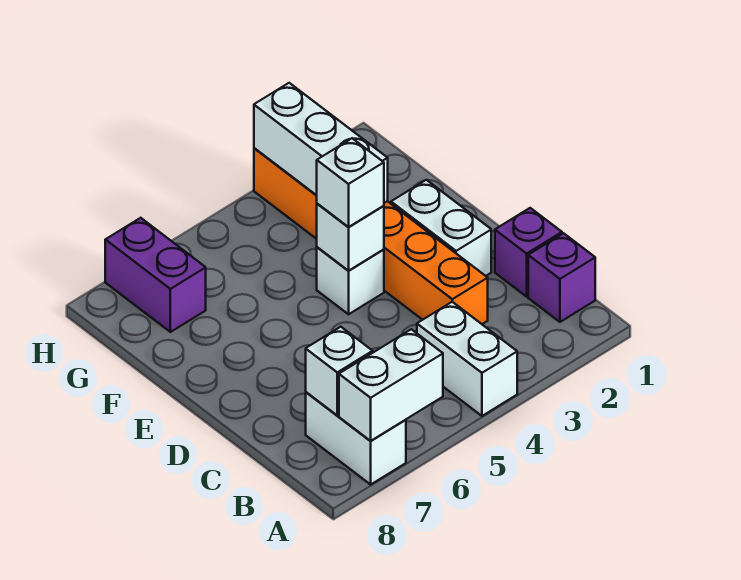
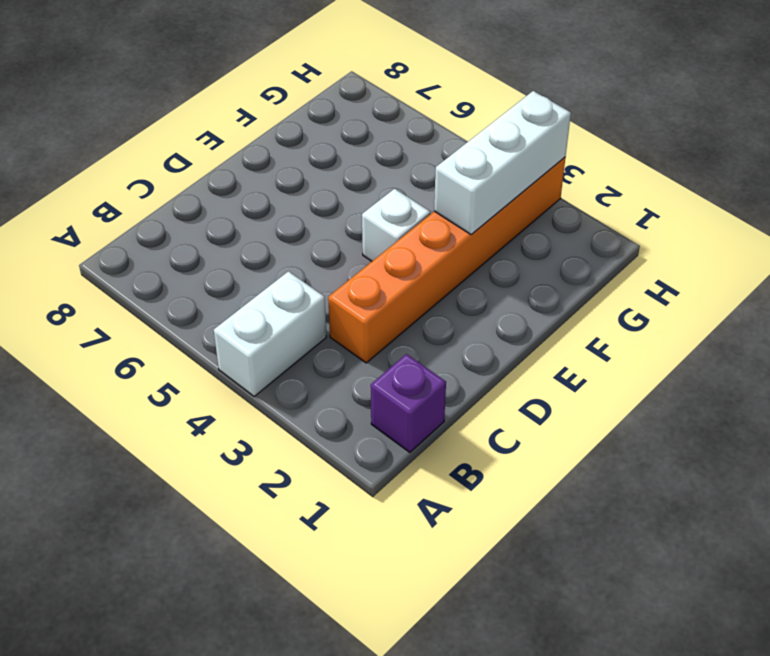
none -> white 1x2 brick [306,392,406,484]
none -> purple 1x1 brick [495,208,562,297]
none -> white 1x2 brick [391,180,491,276]

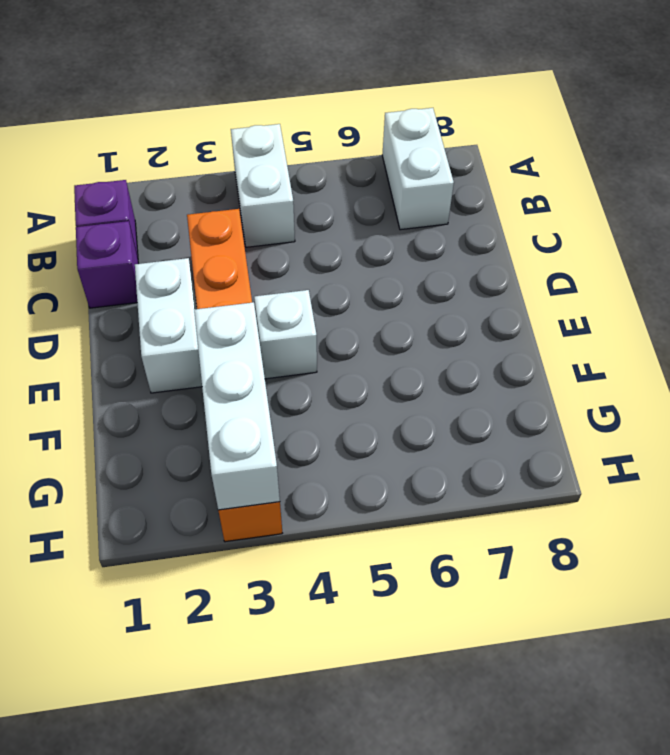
none -> purple 1x2 brick [105,218,206,332]
none -> white 1x2 brick [339,329,443,441]
none -> white 1x1 brick [306,327,373,415]

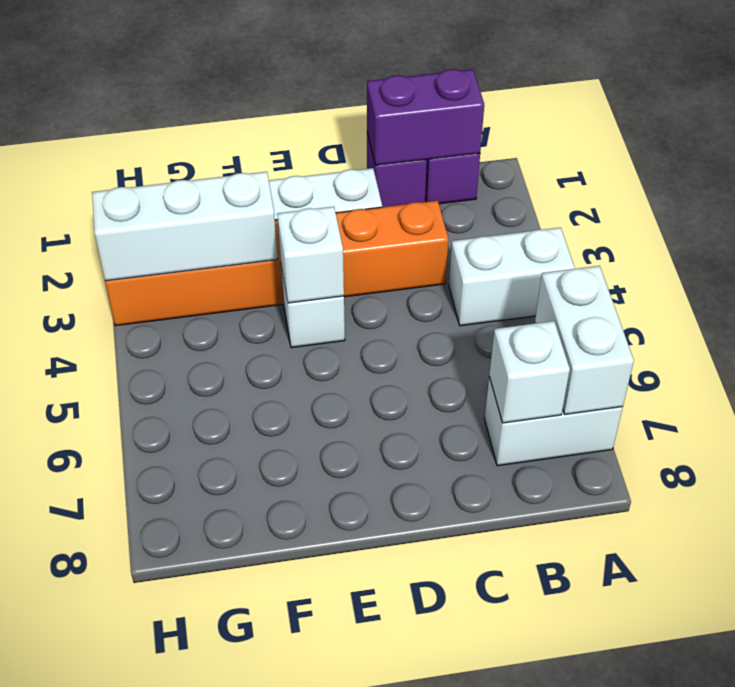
purple 1x2 brick [367,69,484,165] -> purple 1x2 brick moved to [105,218,206,332]
none -> white 1x1 brick [317,138,384,227]

